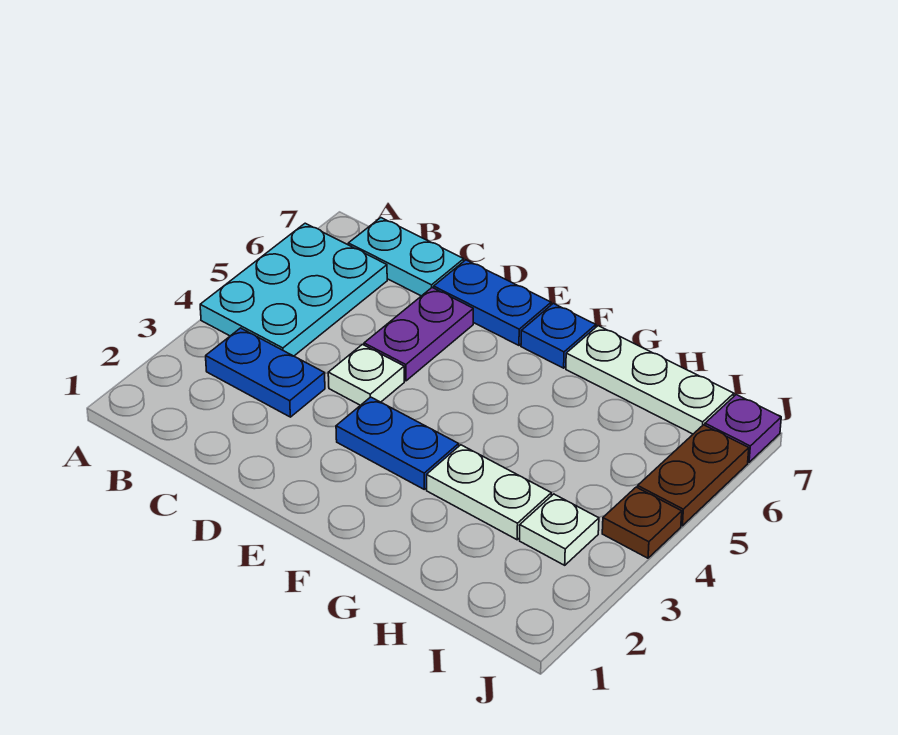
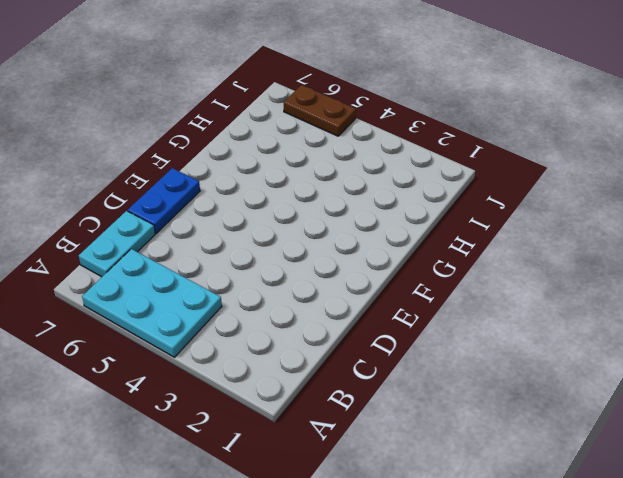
none -> blue 1x2 plate [206,328,325,417]
none -> white 1x1 plate [328,344,404,405]
none -> purple 1x2 plate [364,288,473,381]

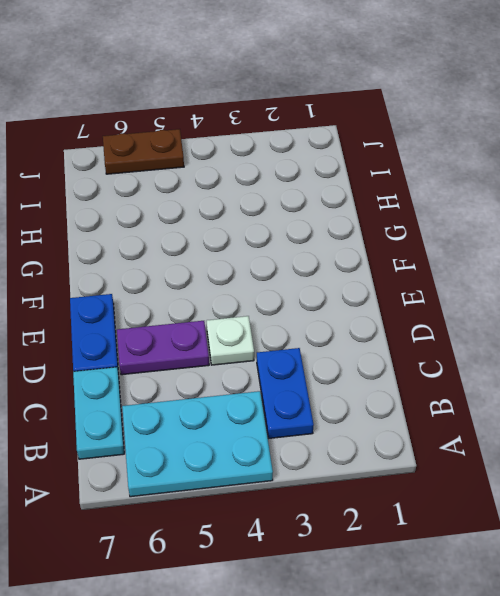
none -> blue 1x2 plate [336,397,459,489]
none -> blue 1x1 plate [521,303,596,368]
none -> white 1x2 plate [427,445,551,540]

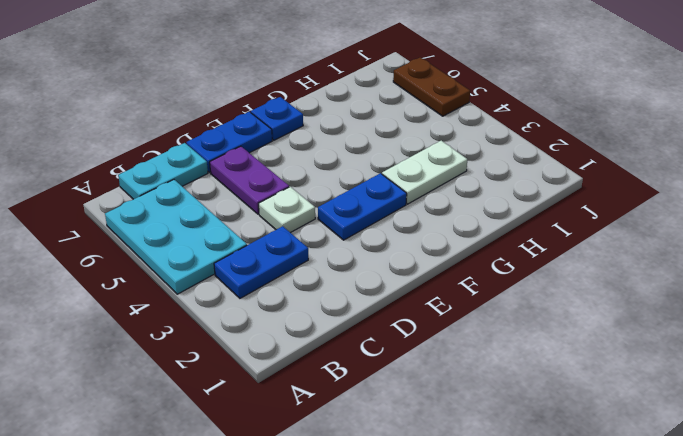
none -> white 1x3 plate [566,326,734,434]
none -> white 1x1 plate [520,494,599,565]
none -> brown 1x1 plate [602,487,682,558]

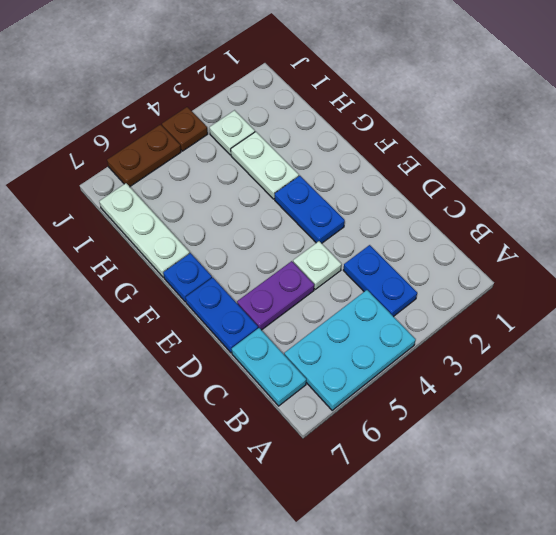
none -> purple 1x1 plate [705,395,781,462]

